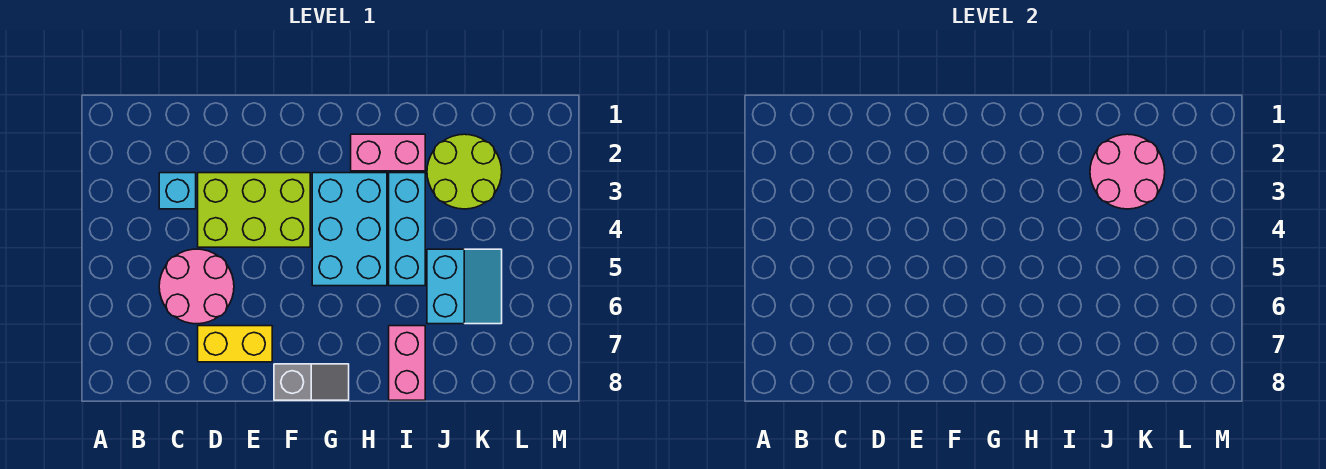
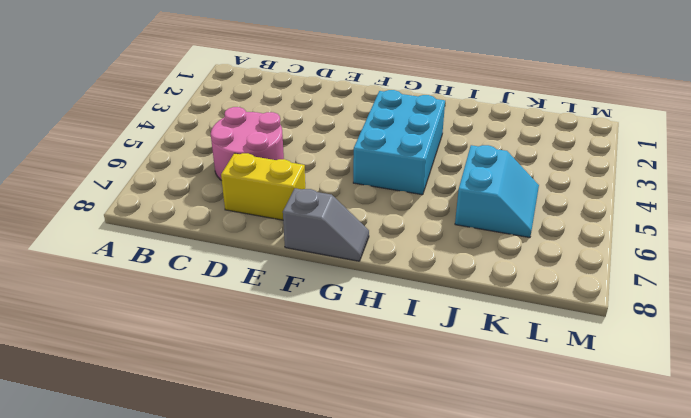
none -> cyan 1x1 brick [159,173,196,209]
none -> lime 2x3 brick [198,173,310,247]
none -> pink 1x2 brick [351,134,425,171]

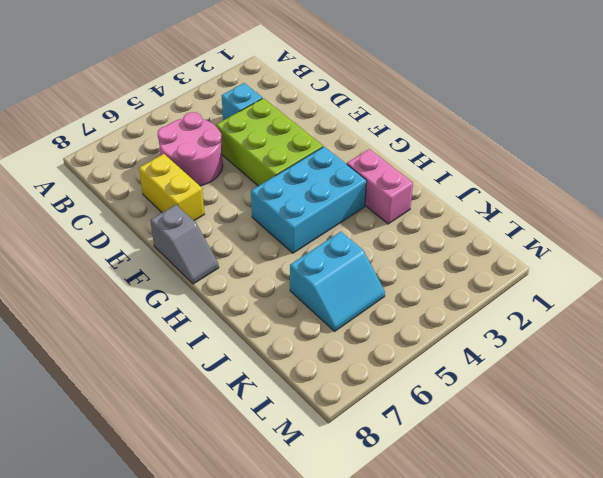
none -> cyan 1x3 brick [389,173,425,286]
none -> pink 1x2 brick [389,326,425,400]
none -> lime 2x2 round brick [427,134,502,209]

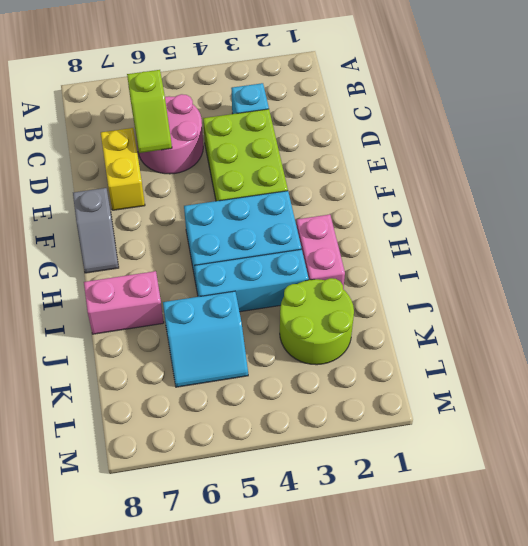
lime 1x2 slope [127,70,172,153] -> none
none -> pink 2x2 round brick [1090,134,1165,209]

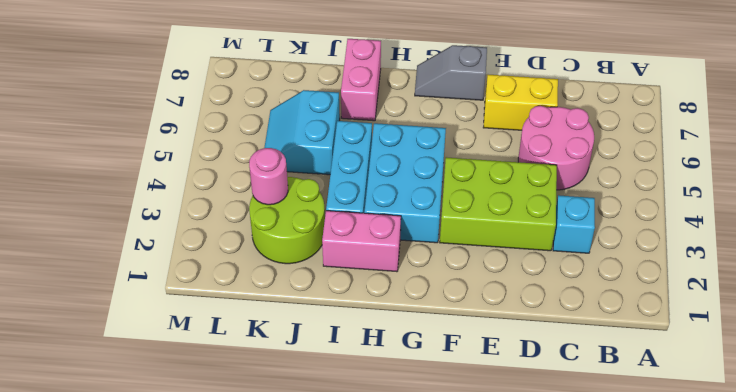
pink 1x1 round brick [249,148,288,205] -> pink 2x2 round brick [1090,134,1165,209]

